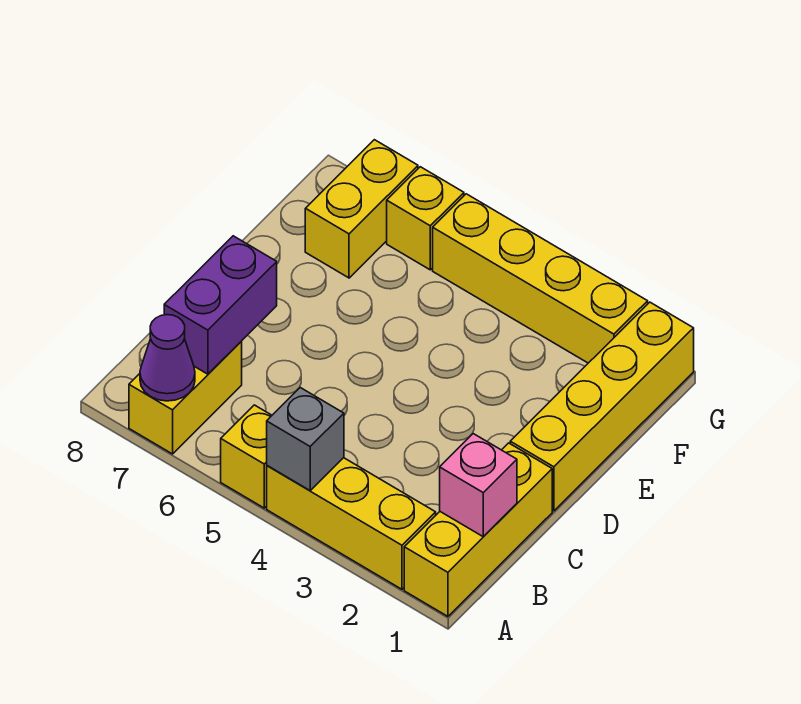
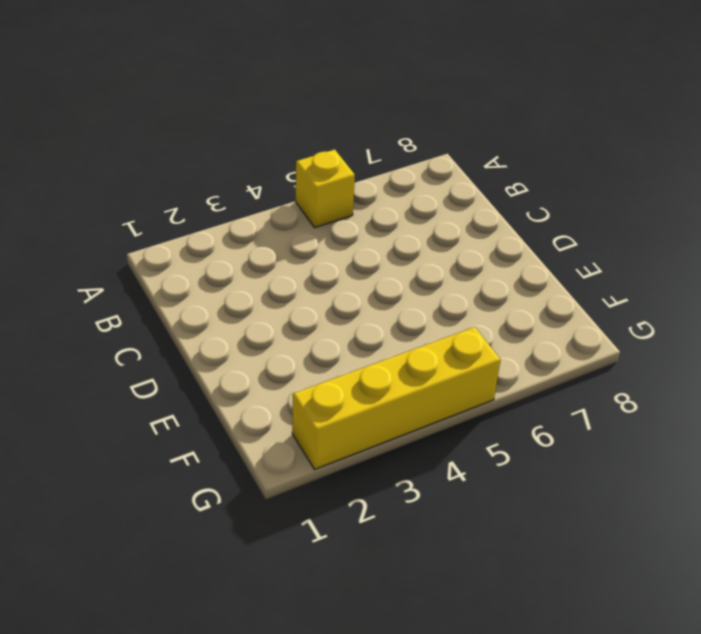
none -> yellow 1x3 brick [404,443,552,616]
none -> yellow 1x3 brick [267,458,436,589]
none -> yellow 1x2 brick [129,342,242,454]

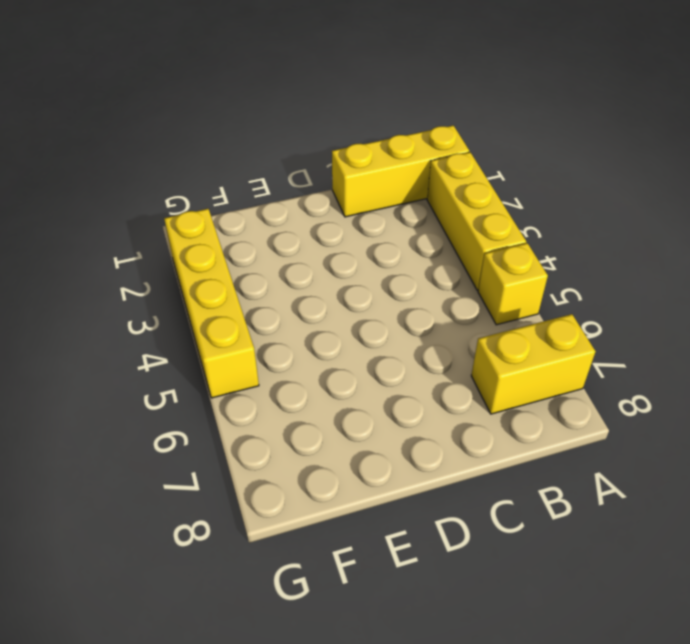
none -> yellow 1x4 brick [510,302,694,511]
none -> yellow 1x2 brick [305,140,418,278]
none -> yellow 1x1 brick [387,167,464,270]

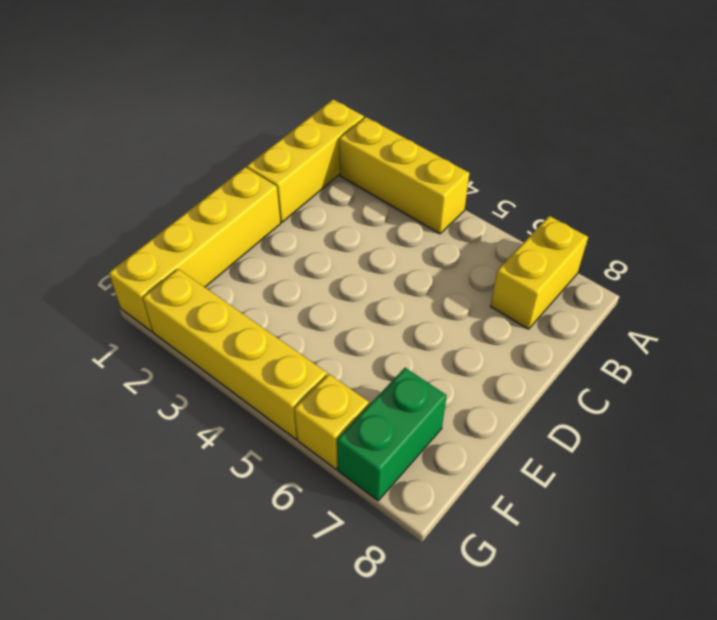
green 1x2 brick [337,368,447,501] -> yellow 1x2 brick [305,140,418,278]
none -> yellow 1x1 brick [221,405,272,508]
none -> grey 1x1 brick [267,388,344,491]
none -> purple 1x1 cone [140,315,195,401]

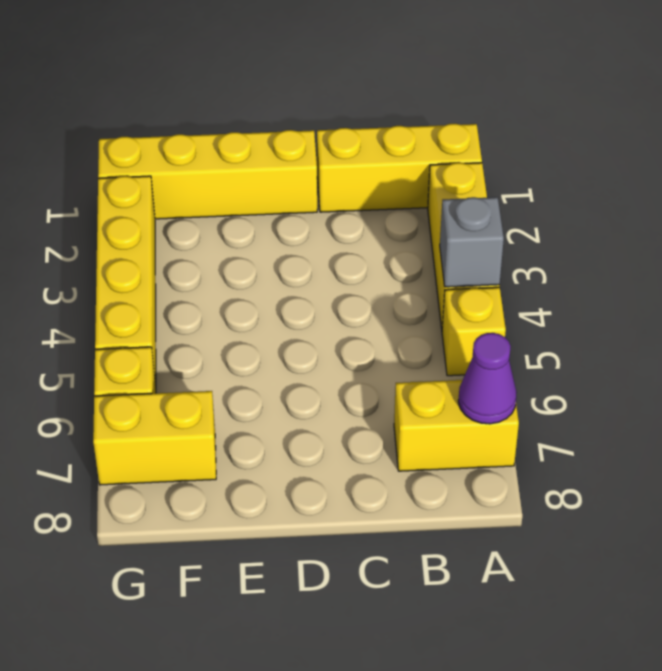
none -> pink 1x1 brick [440,434,517,537]
none -> purple 1x2 brick [164,236,277,374]

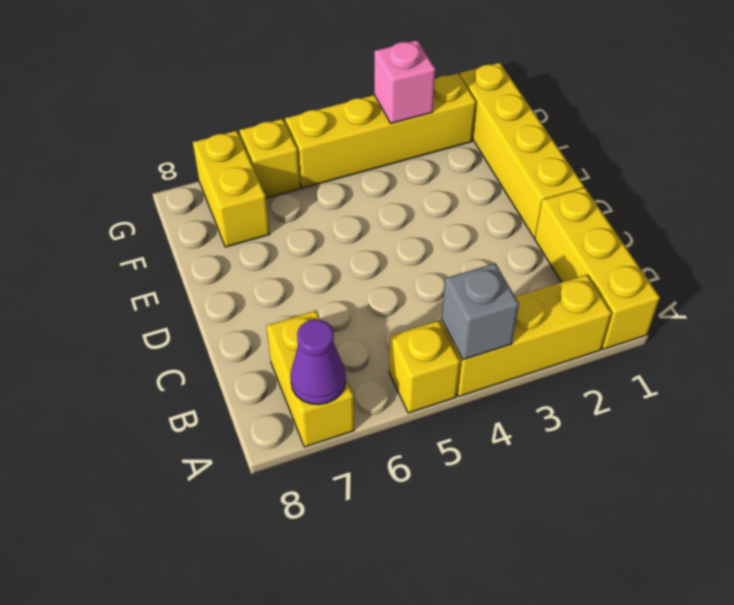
pink 1x1 brick [374,40,435,123] -> pink 1x1 brick moved to [440,434,517,537]
none -> purple 1x2 brick [164,236,277,374]

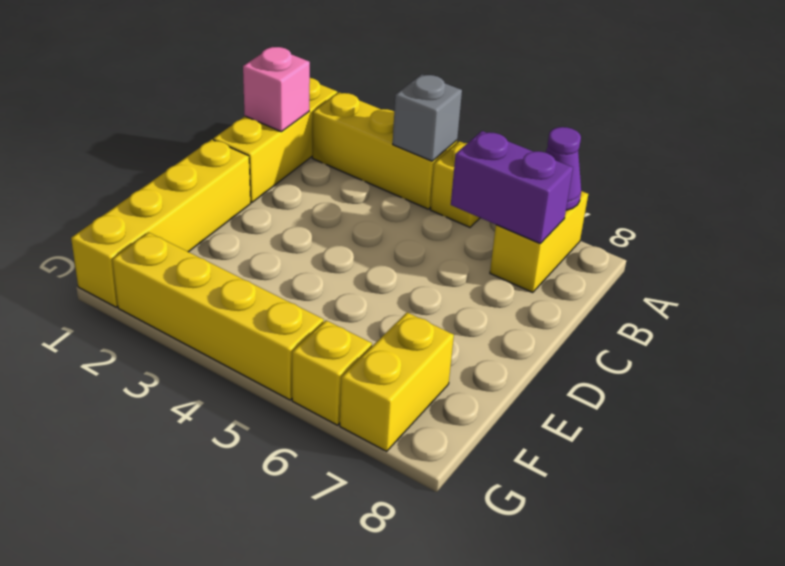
purple 1x2 brick [451,131,573,244] -> purple 1x2 brick turned to [164,236,277,374]

